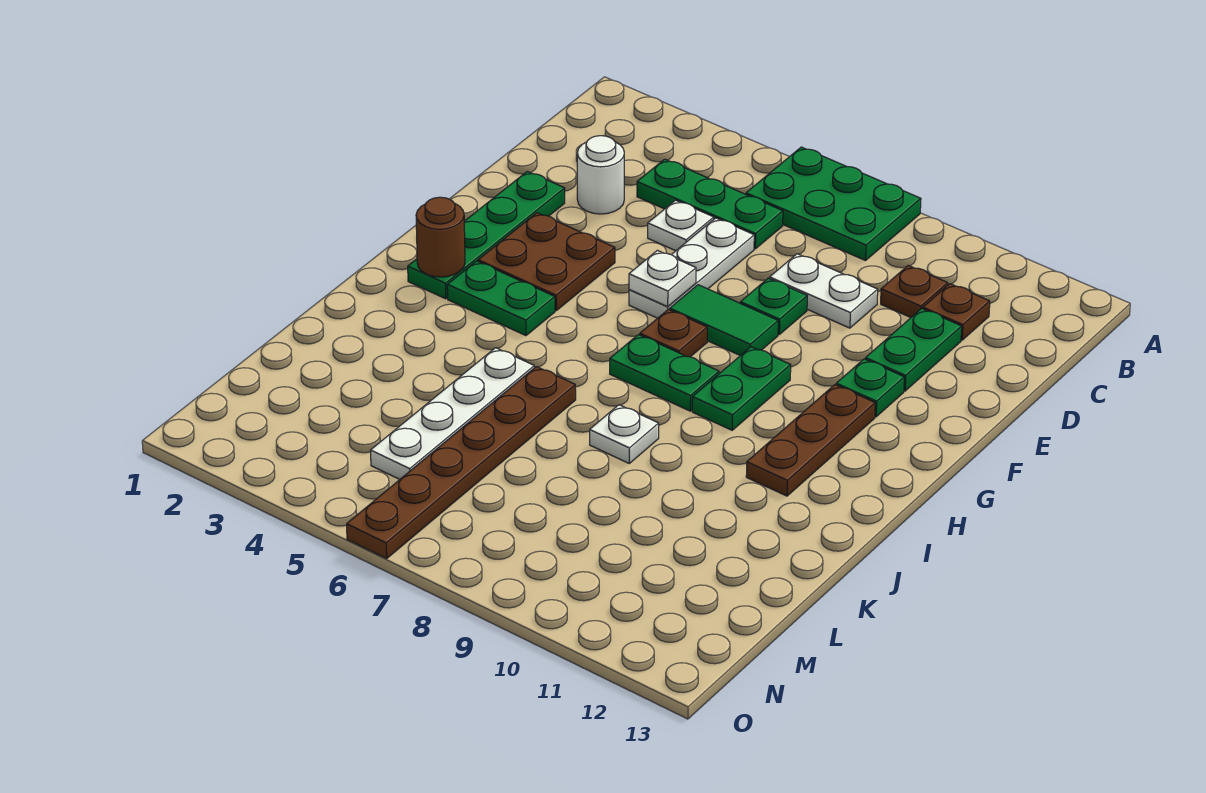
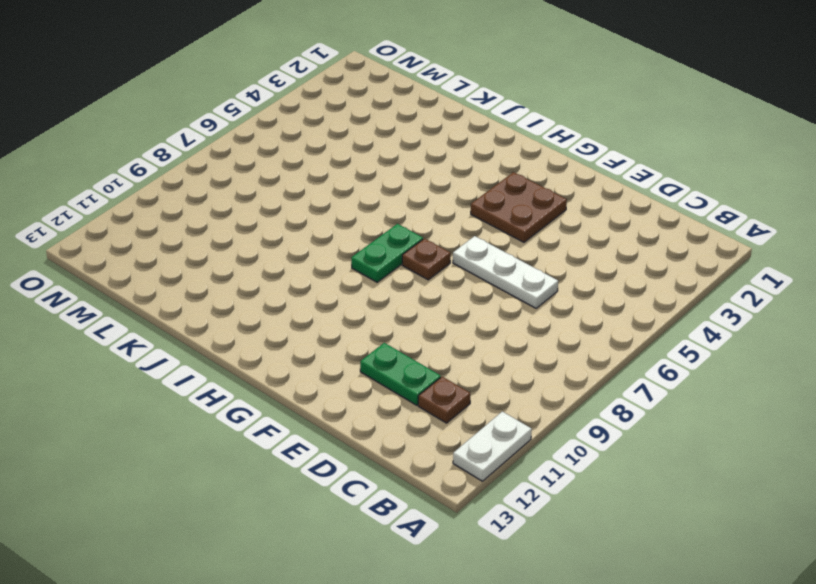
white 1x2 plate [453,412,532,481] -> white 1x2 plate moved to [770,254,878,328]
none -> green 2x3 plate [746,147,921,261]
none -> green 1x3 plate [637,159,783,249]
none -> brown 1x1 plate [881,266,948,318]

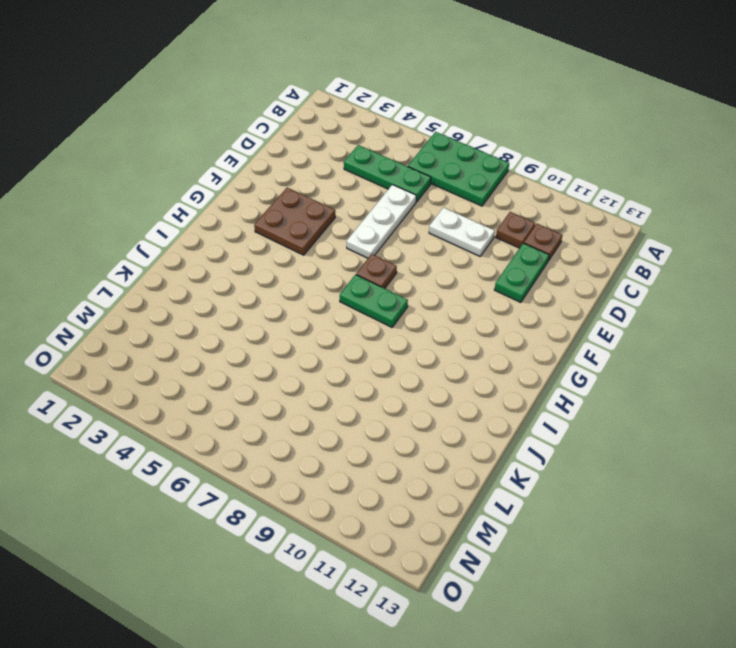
none -> white 1x1 round brick [577,136,624,214]
none -> white 1x1 plate [648,200,714,251]
none -> green 1x4 plate [408,171,565,299]

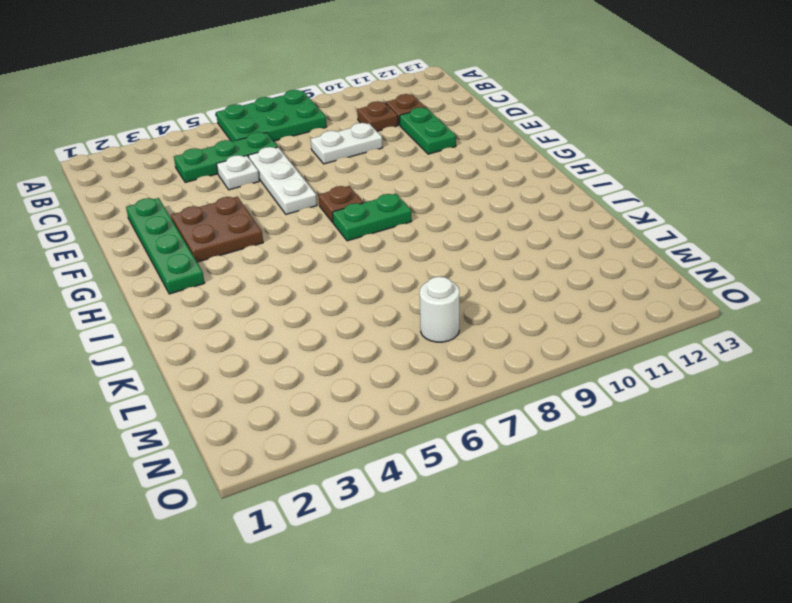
white 1x1 round brick [420,277,459,342] -> white 1x1 round brick moved to [577,136,624,214]
none -> green 1x1 plate [740,278,807,334]
none -> green 1x2 tile [670,285,778,356]
none -> green 1x1 plate [836,359,904,417]

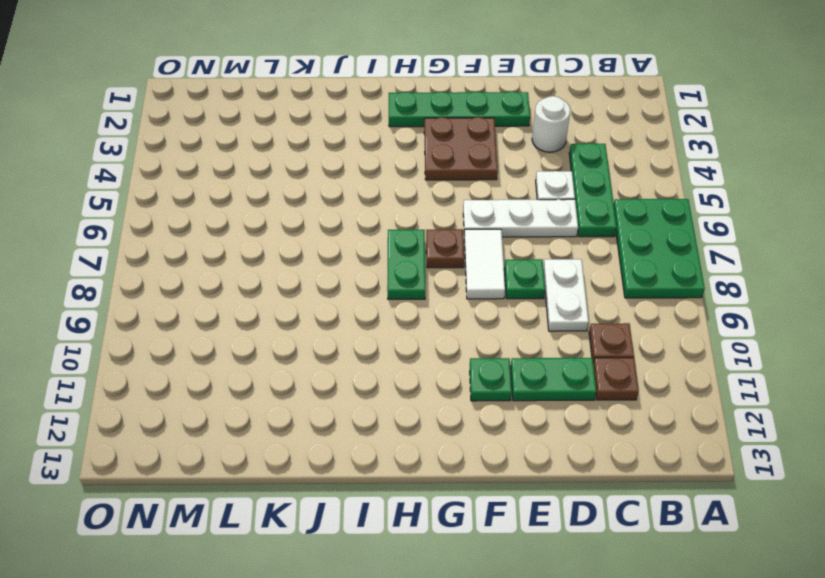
white 1x2 tile [464,229,505,299] -> green 1x2 tile [670,285,778,356]
none -> green 1x2 plate [692,347,791,430]
none -> brown 1x3 plate [746,385,875,496]
none -> green 1x2 plate [447,261,555,336]

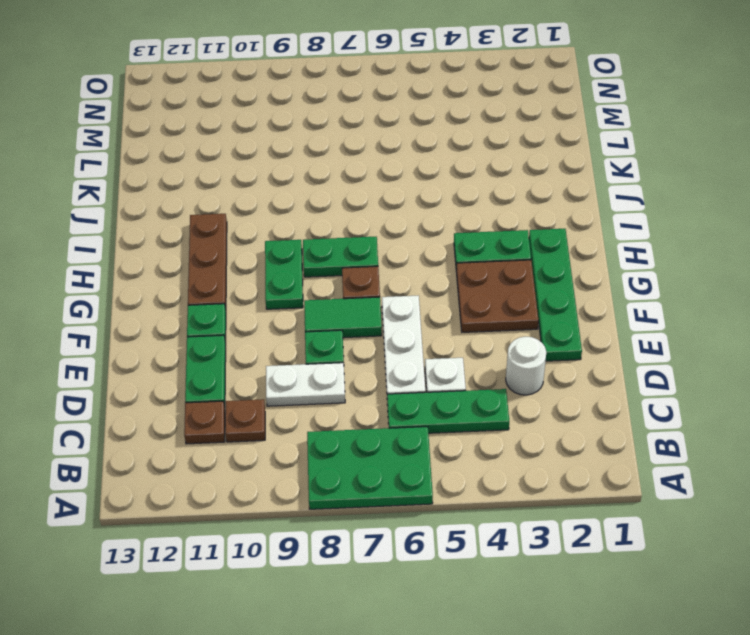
none -> white 1x4 plate [371,348,534,479]
none -> brown 1x6 plate [347,367,576,559]
none -> white 1x1 plate [590,405,659,463]

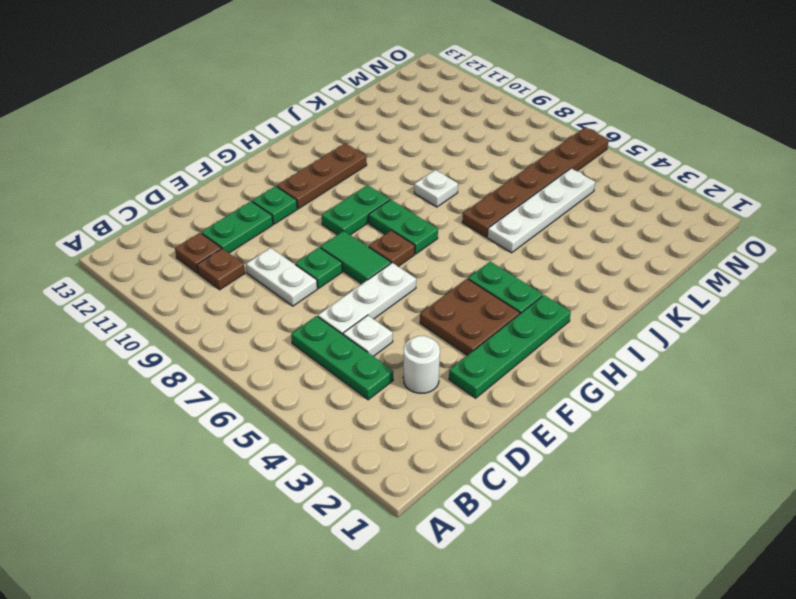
none -> green 2x3 plate [746,147,921,261]
none -> white 1x1 plate [629,250,696,307]
none -> brown 1x1 round brick [416,197,465,277]

